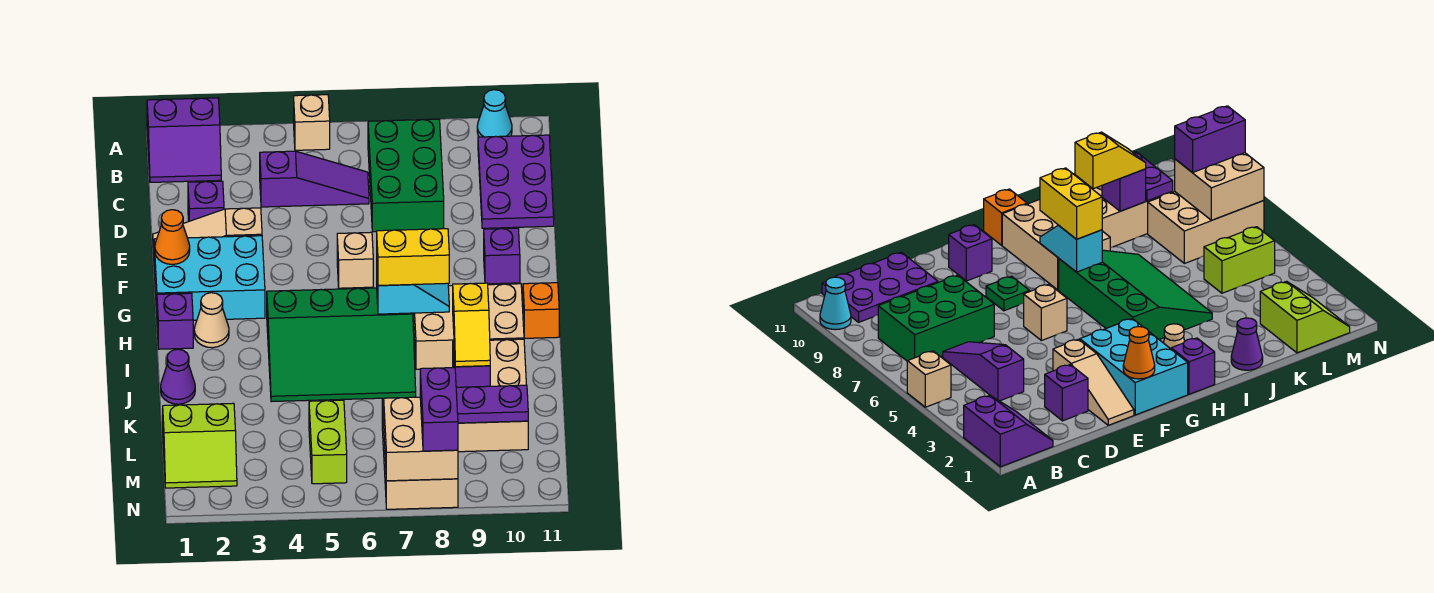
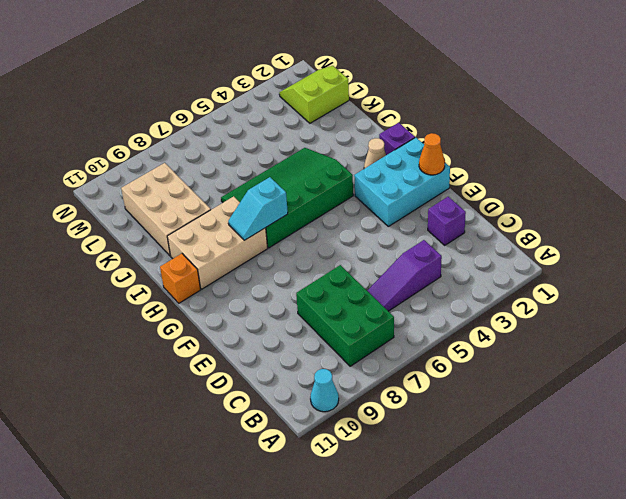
none -> purple 2x2 slope [147,98,221,182]
none -> tan 1x1 brick [294,95,330,150]
none -> purple 2x3 plate [478,135,554,228]
none -> tan 1x3 slope [153,208,262,254]

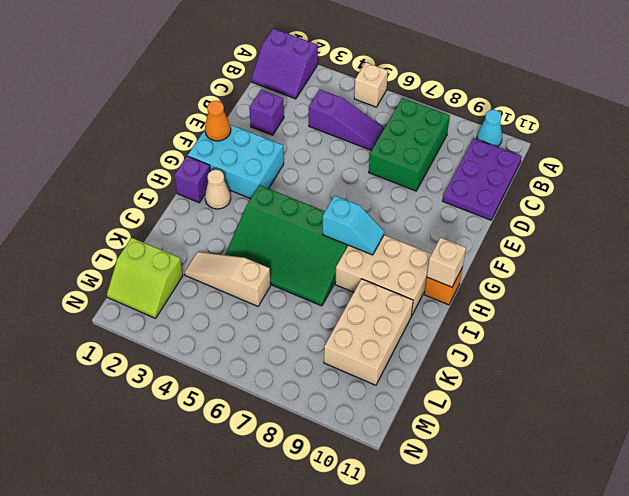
tan 1x1 brick [427,238,466,287] -> tan 1x1 brick moved to [337,232,373,288]
tan 1x3 slope [184,252,271,306] -> tan 1x3 slope moved to [153,208,262,254]
none -> green 1x1 plate [986,276,1030,311]
none -> purple 1x1 brick [484,228,520,284]
none -> purple 1x1 cone [161,349,195,404]
none -> lime 1x2 brick [309,400,347,484]

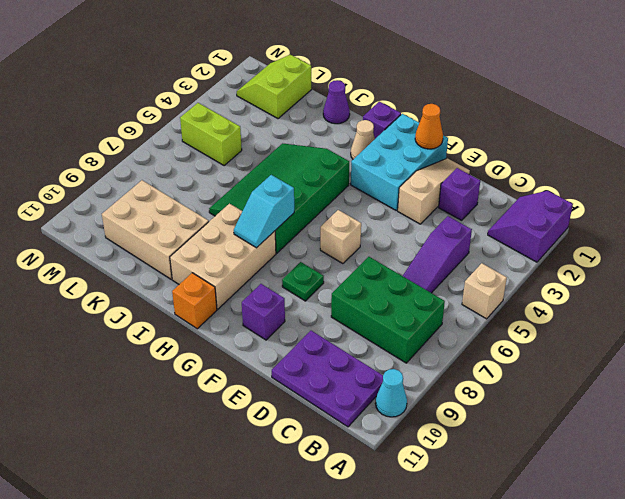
none -> tan 2x3 brick [382,399,458,509]
none -> purple 1x1 brick [454,348,490,387]
none -> purple 1x2 plate [456,385,528,423]
none -> tan 2x2 brick [384,397,458,481]

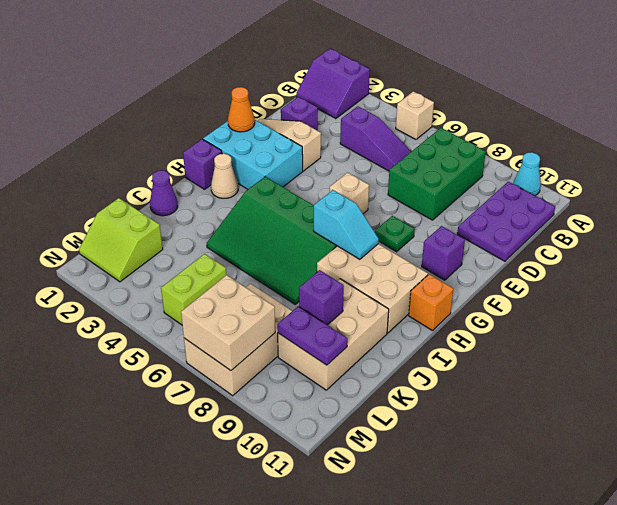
none -> yellow 1x2 brick [377,229,449,285]
none -> yellow 1x2 slope [453,283,490,367]
none -> purple 1x2 brick [420,368,458,451]

